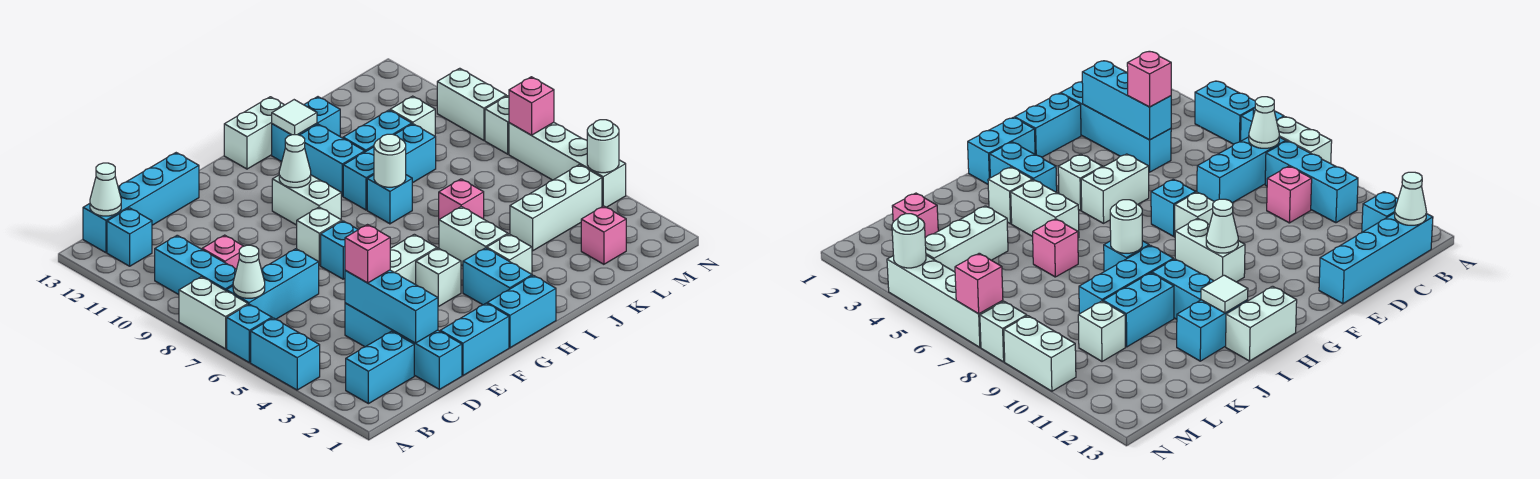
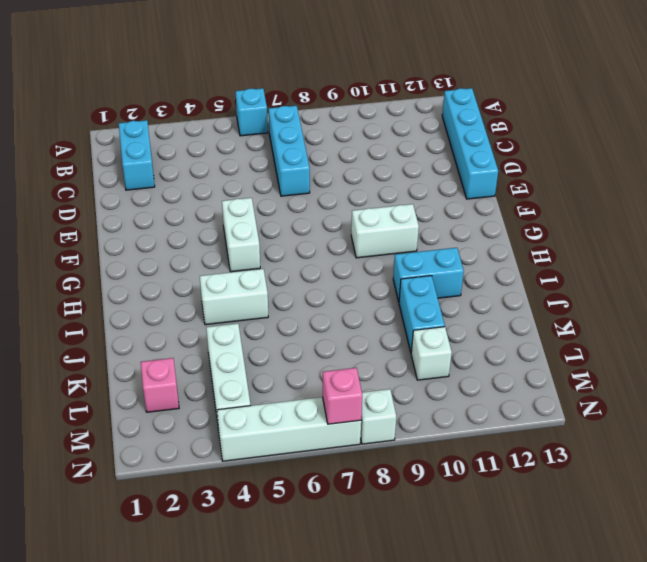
none -> cyan 1x2 brick [251,318,320,390]
none -> white 1x2 brick [179,277,248,349]
none -> cyan 1x3 brick [155,235,236,295]
none -> cyan 1x1 brick [107,208,152,266]

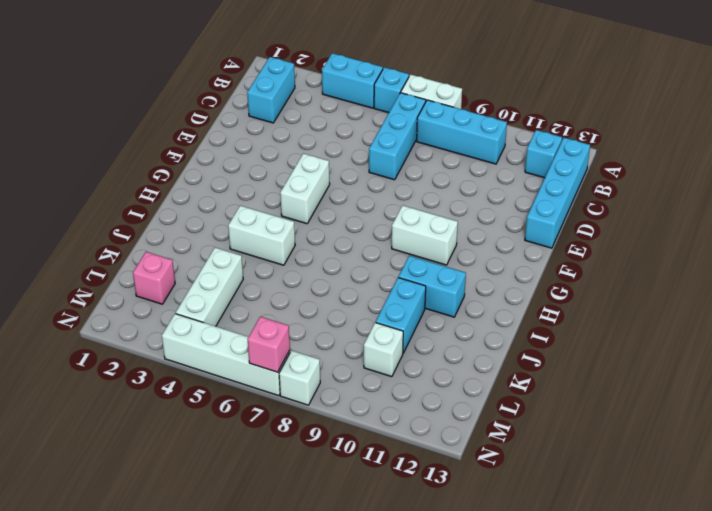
none -> pink 1x1 brick [202,235,243,269]
none -> cyan 1x4 brick [345,303,462,389]
none -> cyan 1x2 brick [440,303,509,375]
none -> cyan 1x1 brick [321,221,358,279]

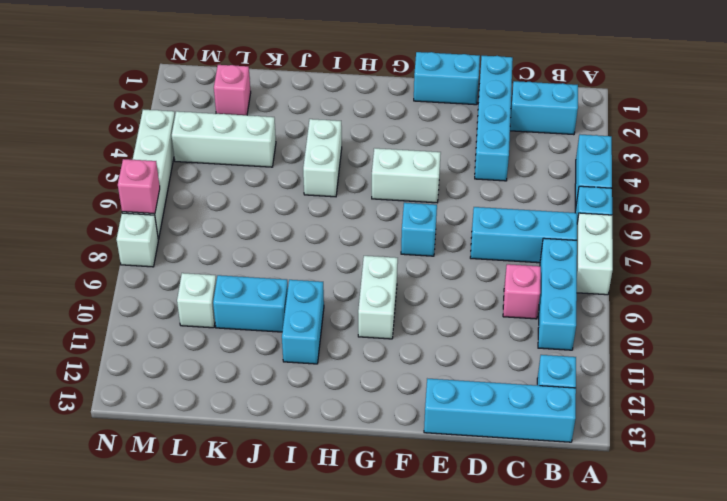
none -> white 1x1 brick [297,207,342,265]
none -> cyan 1x2 brick [487,275,556,348]
none -> white 1x1 brick [416,248,461,306]
none -> cyan 1x2 brick [463,248,532,305]

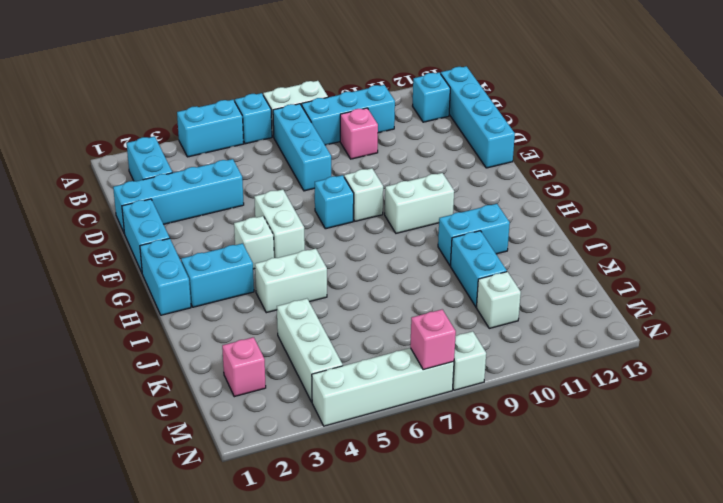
none -> white 1x2 brick [224,97,284,169]
none -> white 1x1 brick [487,234,532,274]
none -> cyan 1x1 brick [367,175,412,224]
none -> cyan 1x3 brick [343,124,436,210]

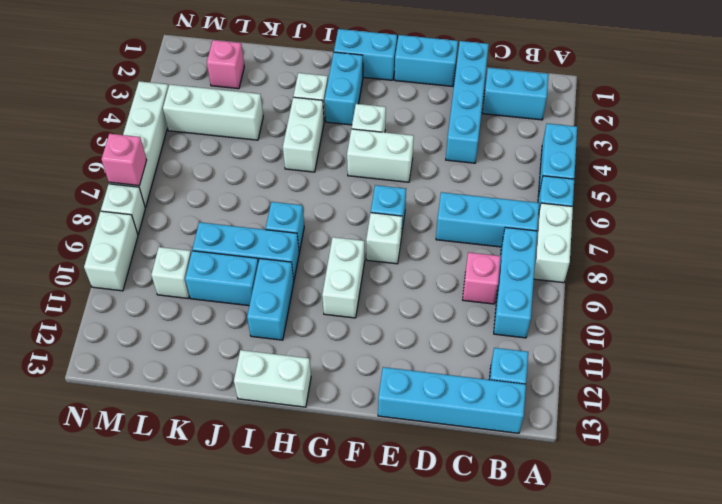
none -> cyan 1x2 brick [272,97,340,162]
none -> pink 1x1 brick [439,179,484,219]
none -> white 1x1 cone [233,245,265,298]
none -> white 1x1 cone [90,163,121,216]

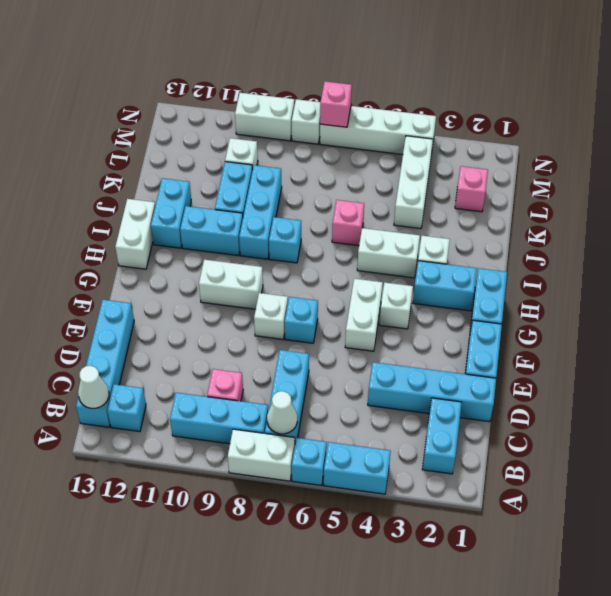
none -> cyan 1x3 brick [345,270,438,343]
none -> white 1x1 cone [279,135,311,188]
none -> white 1x1 round brick [374,134,406,187]
none -> white 1x1 tile [272,100,317,135]

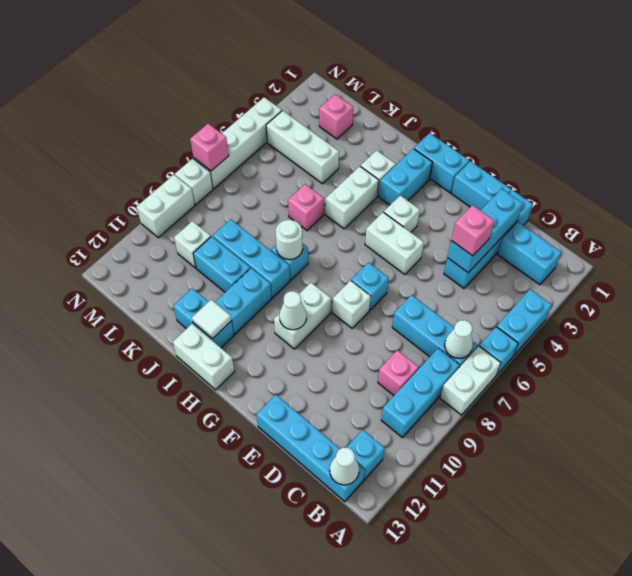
none -> white 1x1 round brick [587,120,619,173]

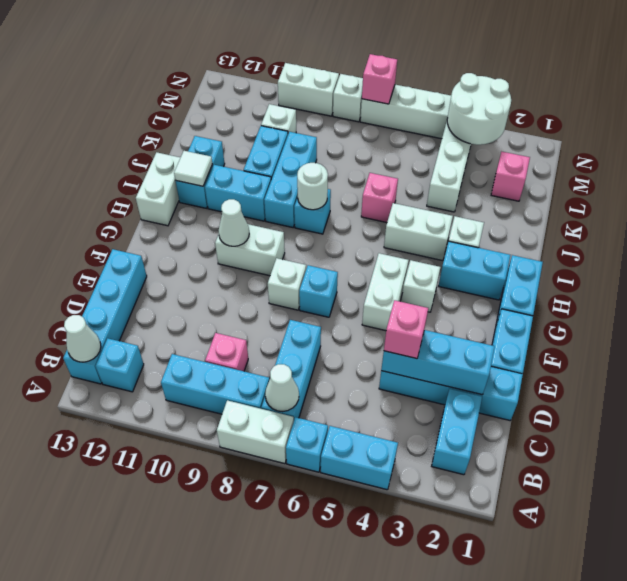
white 2x2 round brick [447,73,511,145] -> white 1x1 round brick [587,120,619,173]

